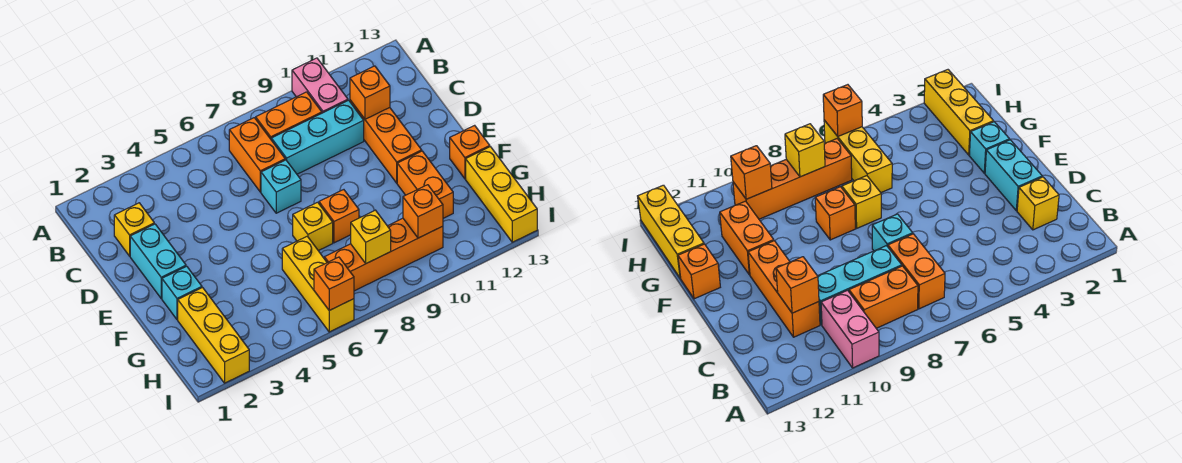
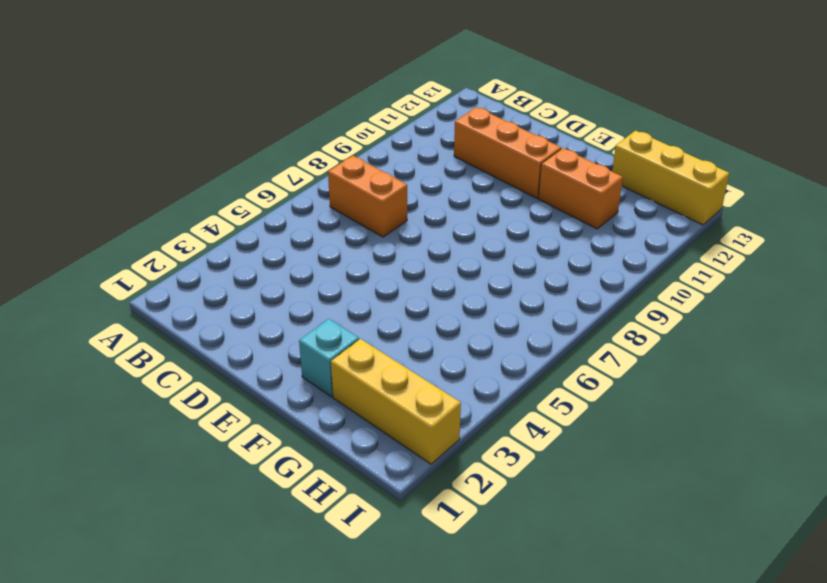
none -> pink 1x2 brick [292,58,348,113]
none -> orange 1x2 brick [256,92,322,139]
none -> yellow 1x1 brick [114,203,154,256]

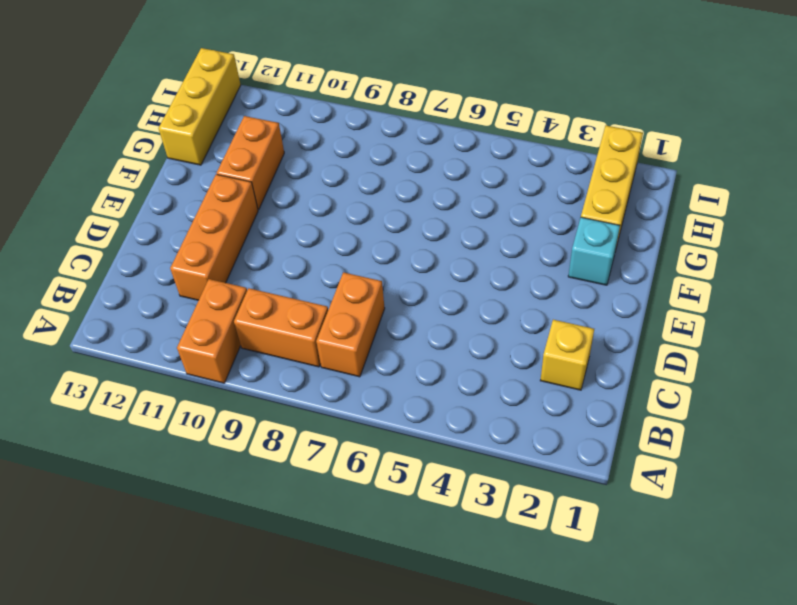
orange 1x2 brick [177,279,247,383] -> pink 1x2 brick [292,58,348,113]
none -> cyan 1x3 brick [271,100,364,174]
none -> cyan 1x2 brick [130,224,186,298]
none -> cyan 1x1 brick [261,160,301,213]

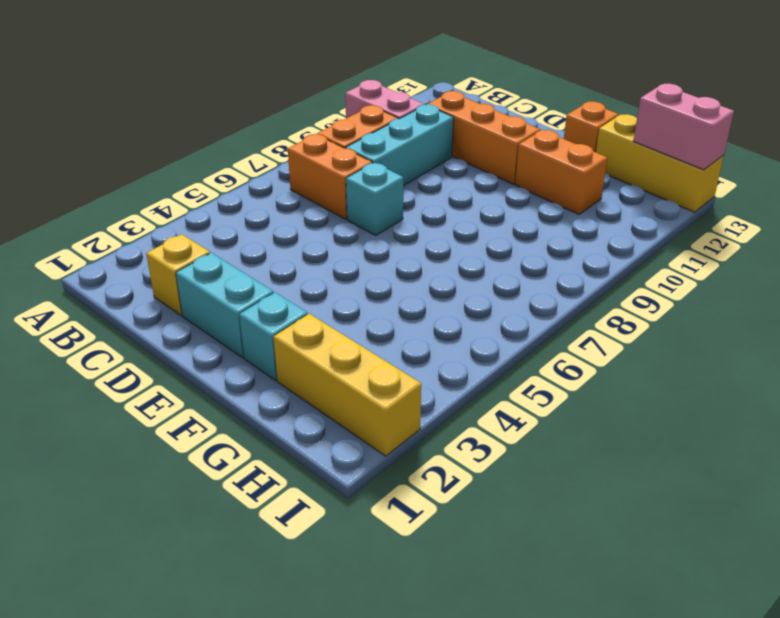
pink 1x2 brick [633,84,734,170] -> none
none -> yellow 1x1 brick [293,202,333,251]
none -> orange 1x1 brick [319,190,359,243]
none -> yellow 1x3 brick [282,236,354,332]

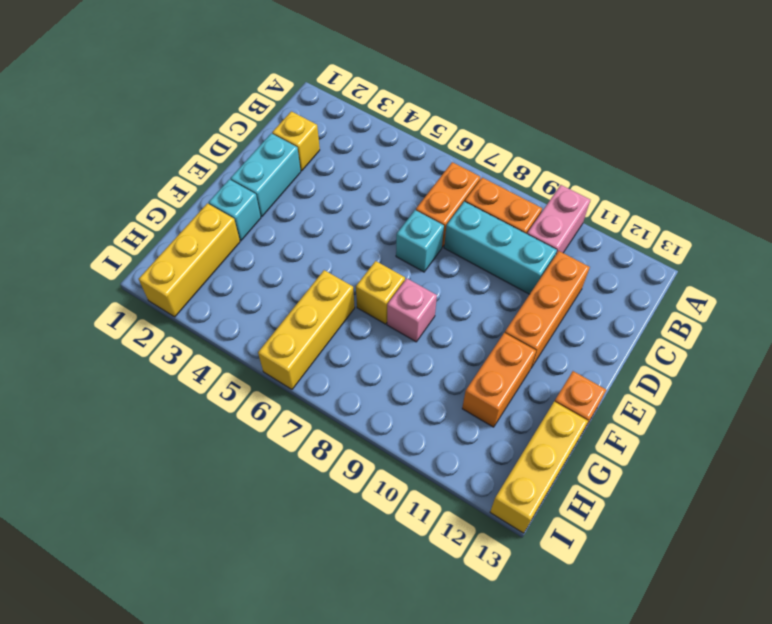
pink 1x1 brick [387,278,437,342] -> orange 1x1 brick [319,190,359,243]
none -> orange 1x4 brick [324,218,443,291]
none -> orange 1x1 brick [350,66,390,119]
none -> yellow 1x1 brick [351,210,391,263]

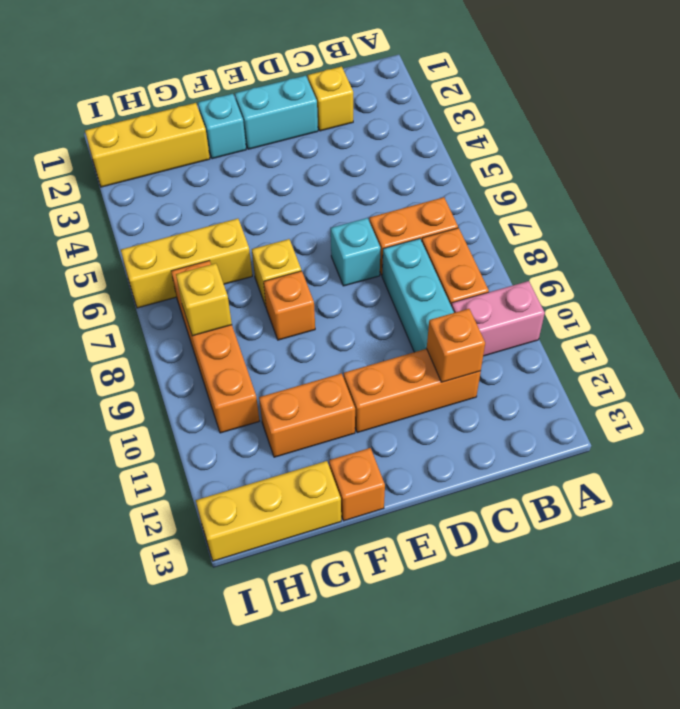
none -> orange 1x1 brick [403,185,443,238]
none -> orange 1x1 brick [314,257,354,310]

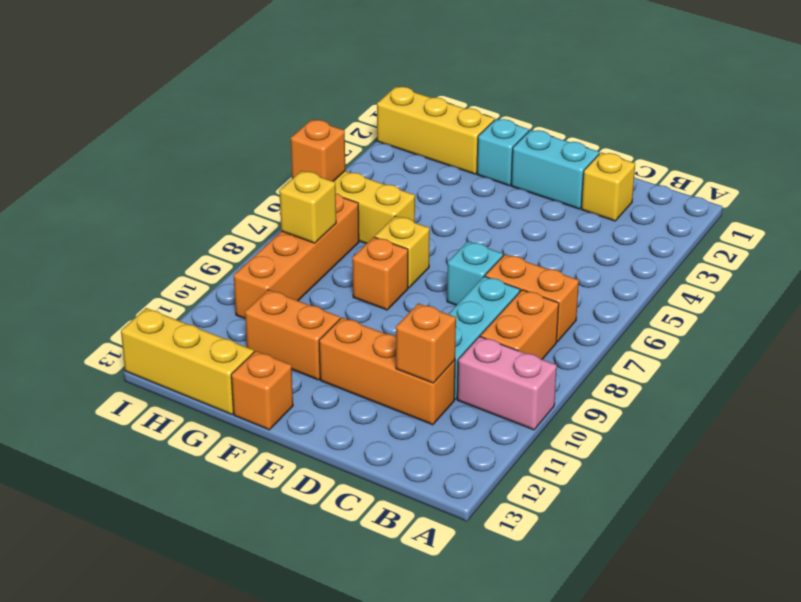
none -> orange 1x1 brick [403,185,443,238]

